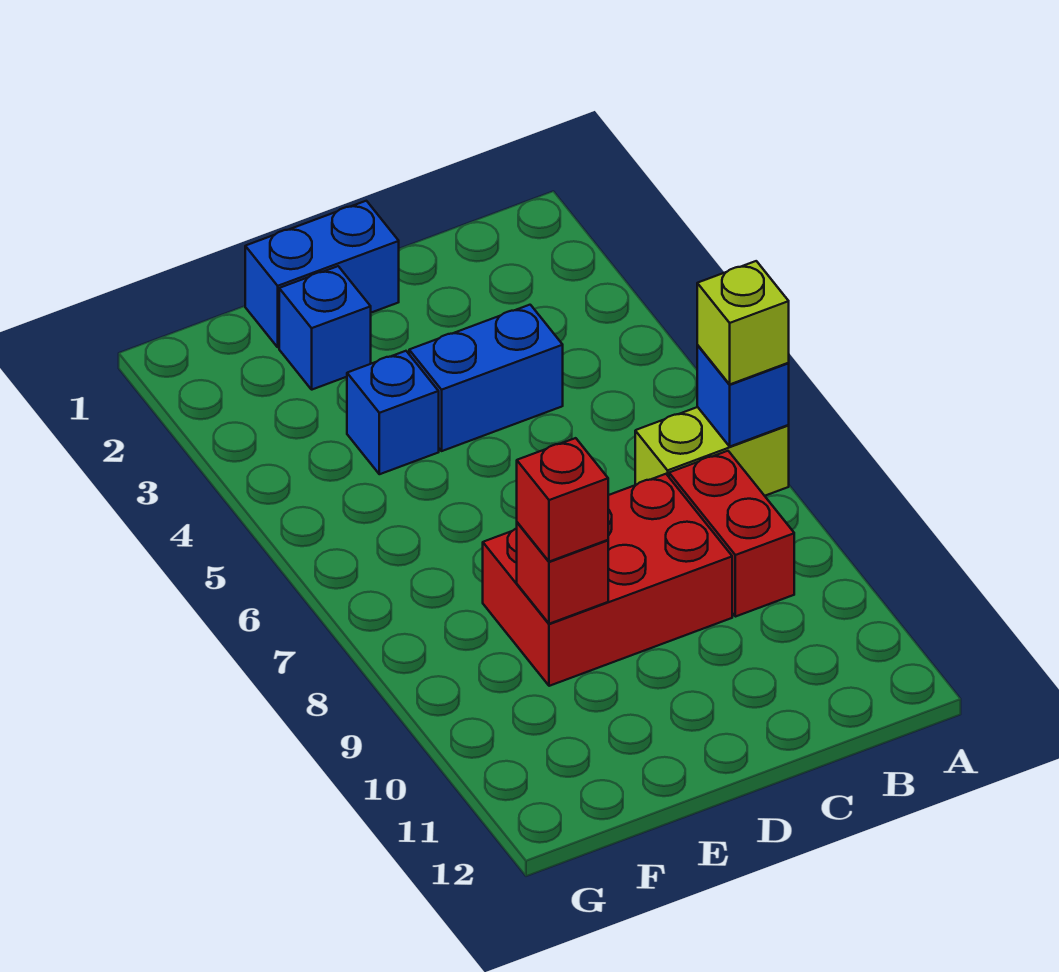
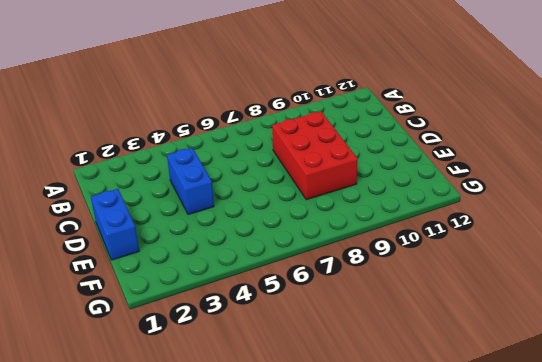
none -> lime 1x2 brick [635,407,789,496]
none -> red 1x2 brick [669,451,794,617]

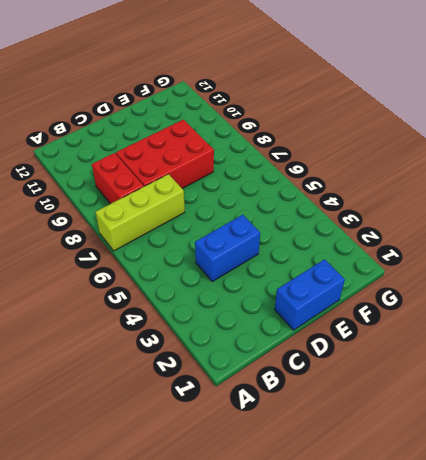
lime 1x3 brick [95,174,185,251] -> lime 1x2 brick [635,407,789,496]
none -> blue 1x1 brick [279,266,371,390]
none -> blue 1x1 brick [347,351,439,474]

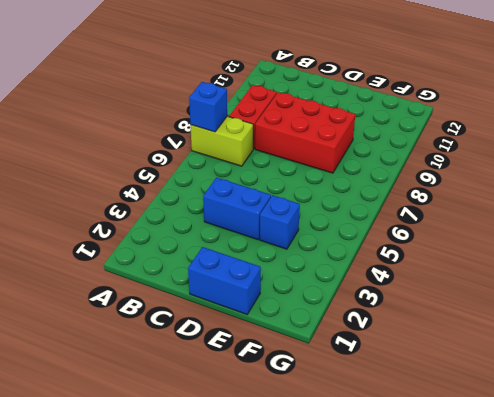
none -> blue 1x1 brick [279,266,371,390]
none -> red 1x1 brick [517,522,608,624]

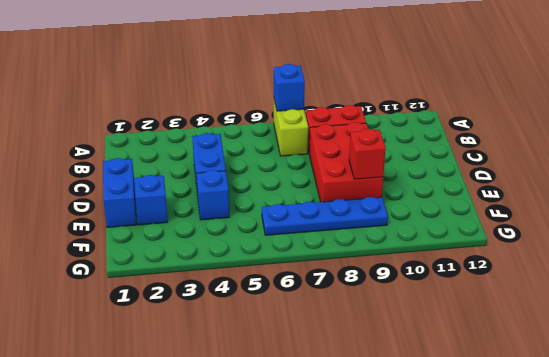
blue 1x4 plate [262,197,388,235] -> none
none -> lime 1x1 brick [697,261,789,384]
none -> red 1x1 brick [517,438,608,562]

